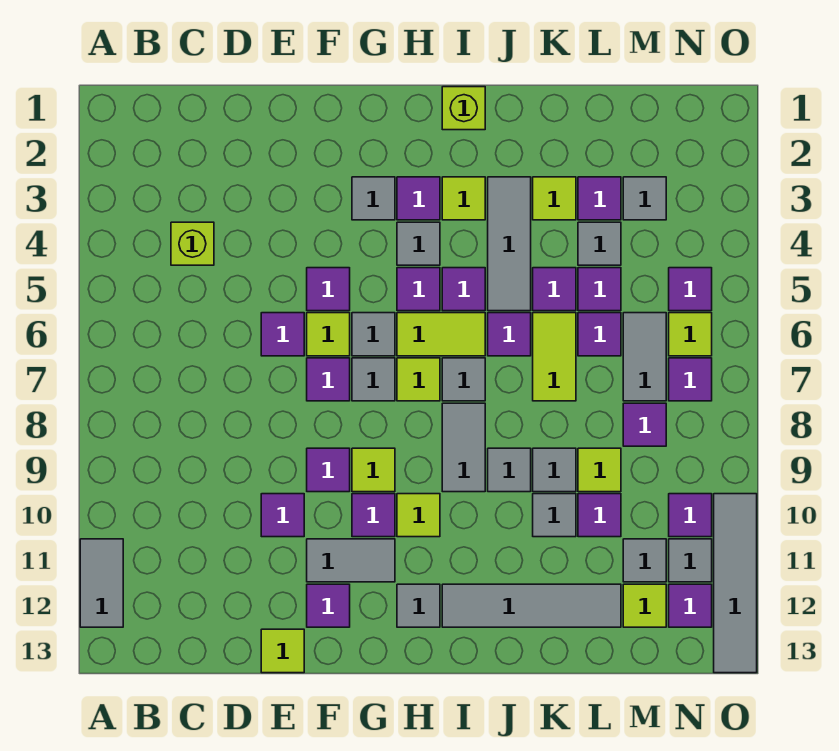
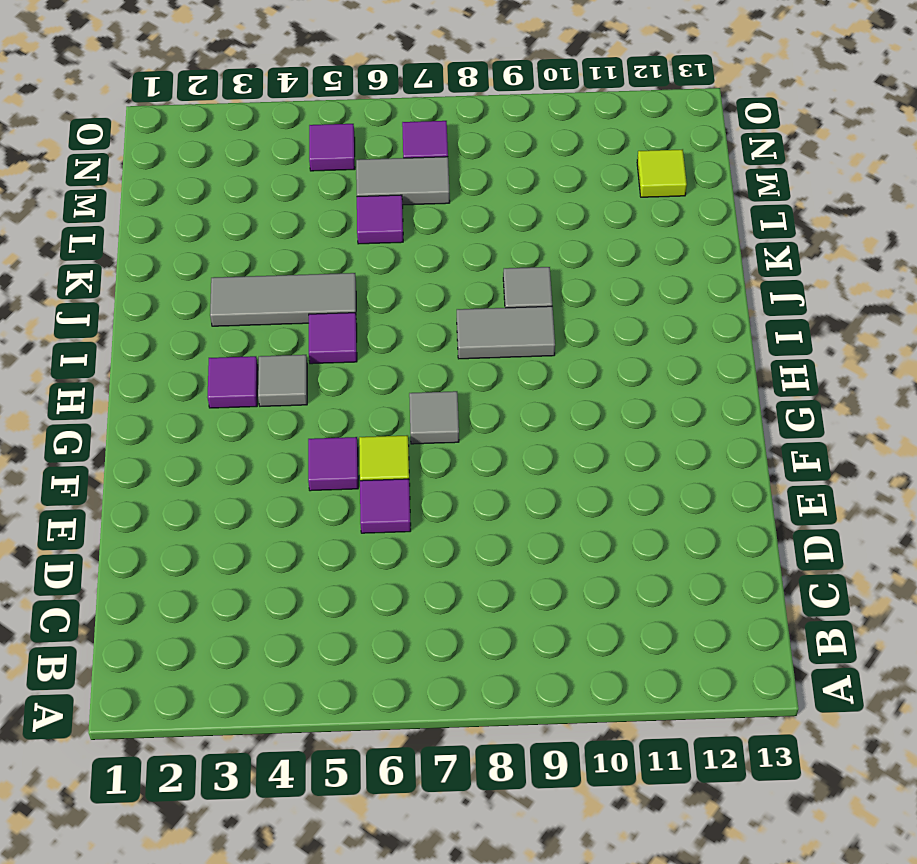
none -> grey 1x2 tile [80,539,123,627]
none -> lime 1x1 brick [171,222,214,265]
none -> purple 1x1 tile [261,494,304,537]
none -> lime 1x1 tile [261,629,304,673]

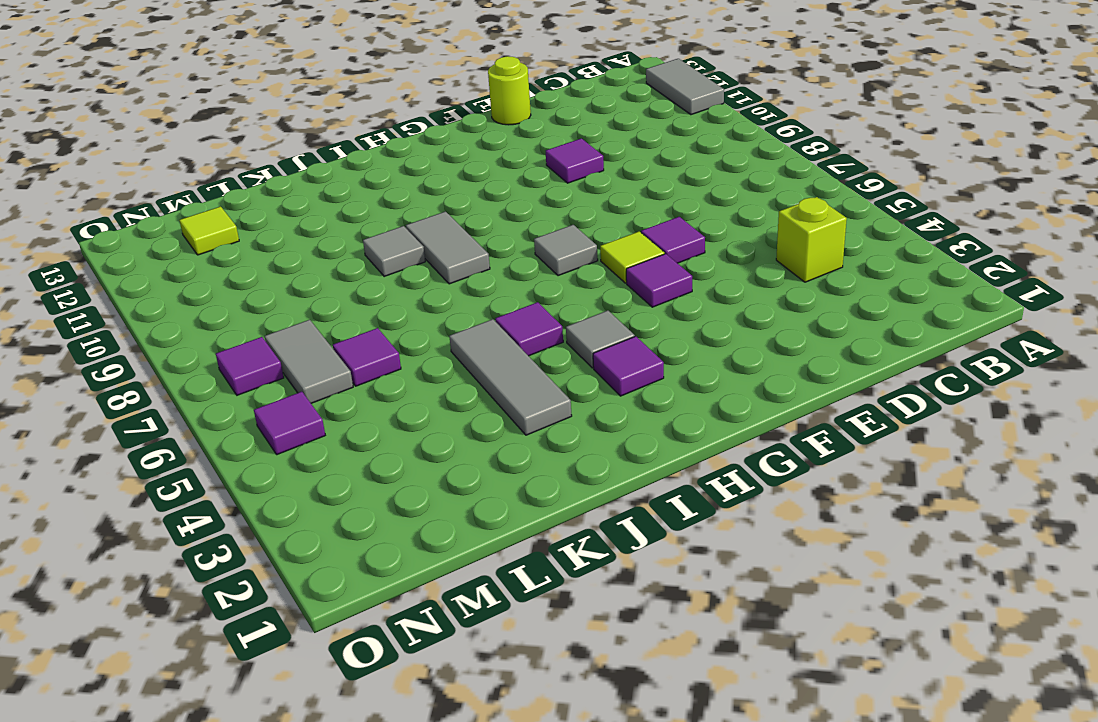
lime 1x1 round brick [488,56,531,125] -> lime 1x1 tile [261,629,304,673]
none -> purple 1x1 tile [307,358,350,401]
none -> purple 1x1 tile [307,448,350,492]
none -> grey 1x2 tile [307,539,395,582]
none -> purple 1x1 tile [307,584,350,627]

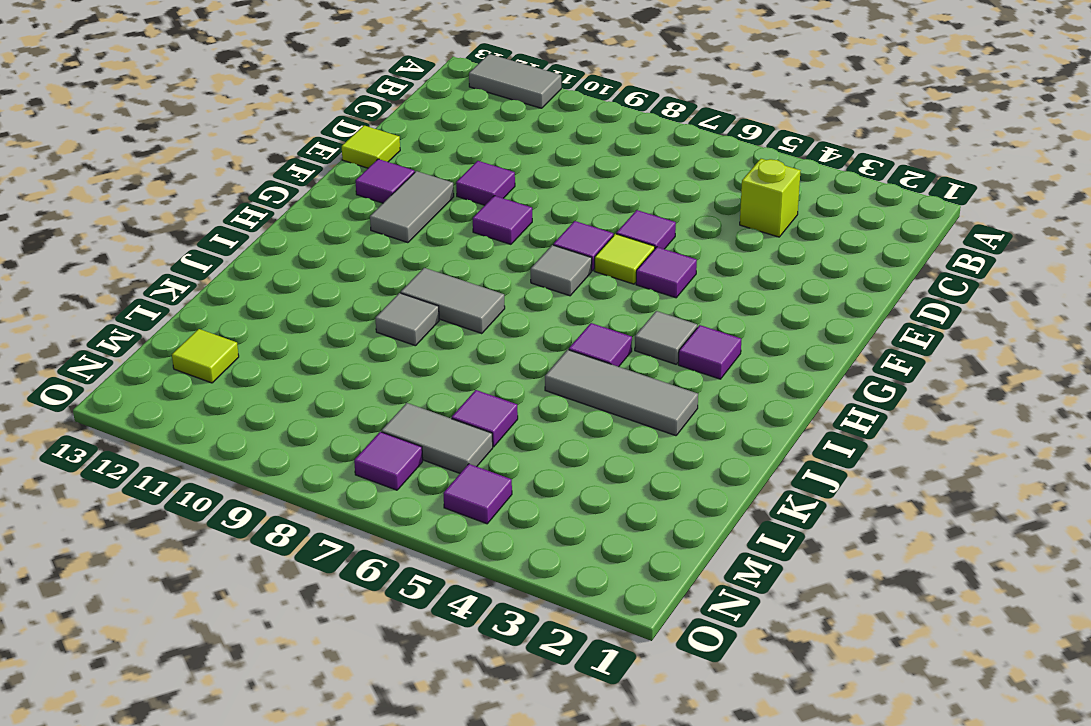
none -> grey 1x1 tile [352,177,395,220]
none -> grey 1x1 tile [352,313,395,356]
none -> lime 1x1 tile [352,448,395,492]
none -> purple 1x1 tile [352,494,395,537]

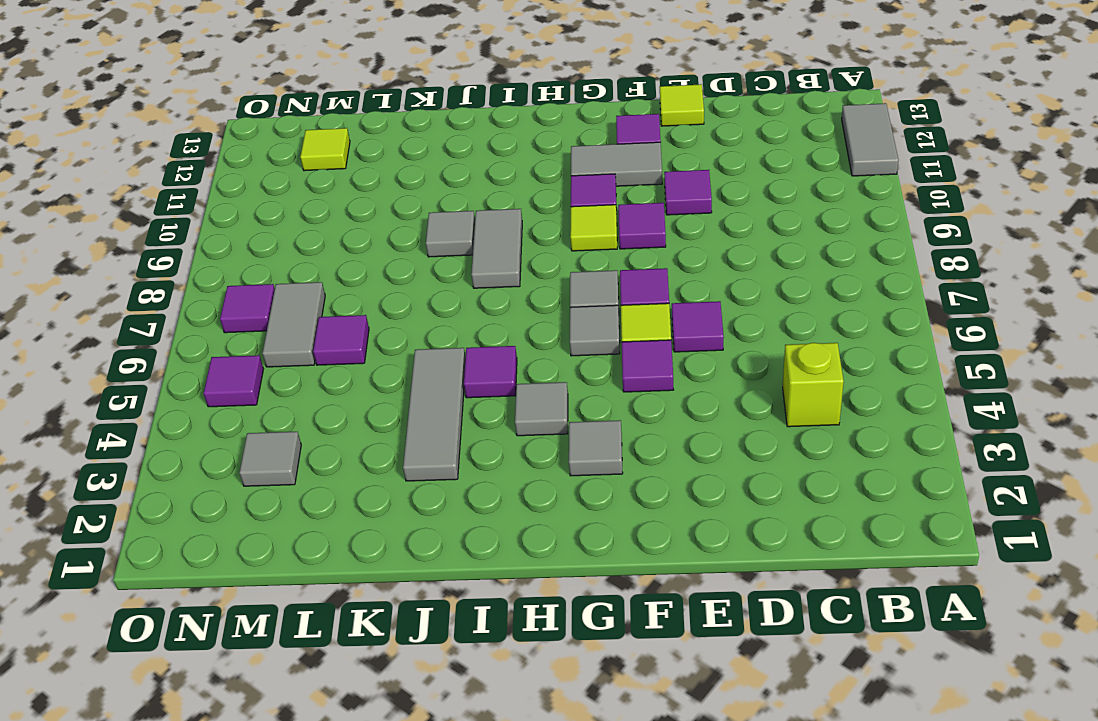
none -> purple 1x1 tile [397,177,440,220]
none -> purple 1x1 tile [397,268,440,311]
none -> lime 1x2 tile [397,313,485,356]
none -> lime 1x1 tile [397,358,440,401]

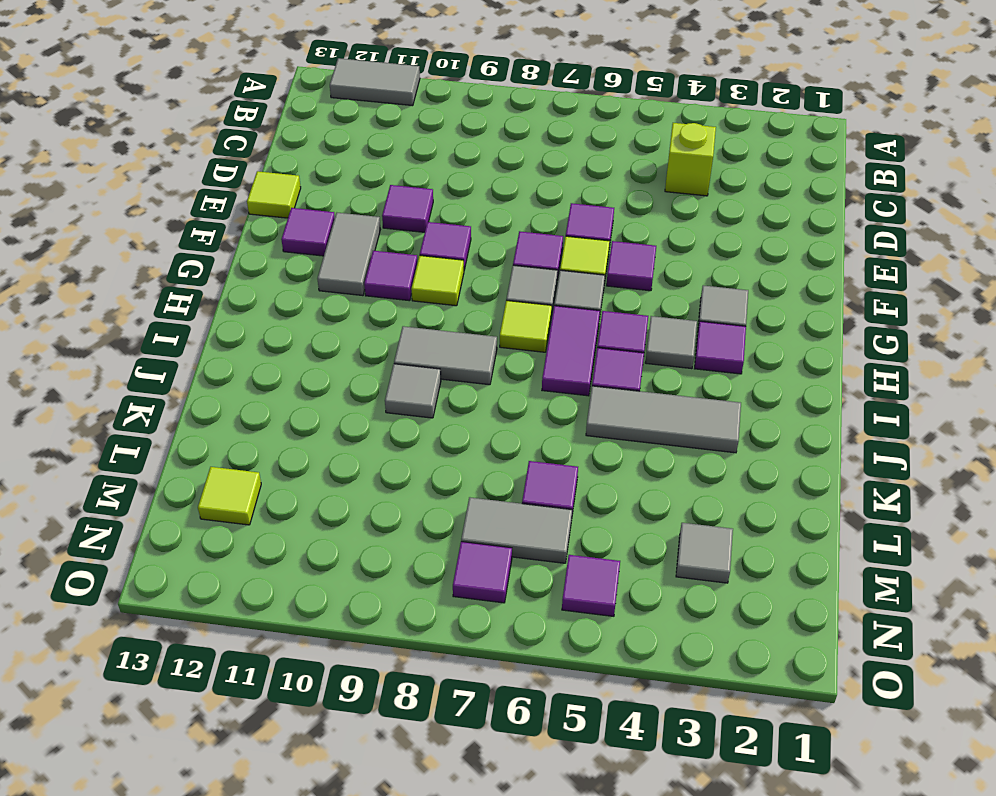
purple 1x2 tile [542,306,600,396] -> lime 1x2 tile [397,313,485,356]
none -> lime 1x1 tile [397,494,440,537]
none -> grey 1x1 tile [397,584,440,627]
none -> lime 1x1 brick [442,87,485,130]
none -> lime 1x1 tile [442,177,485,220]

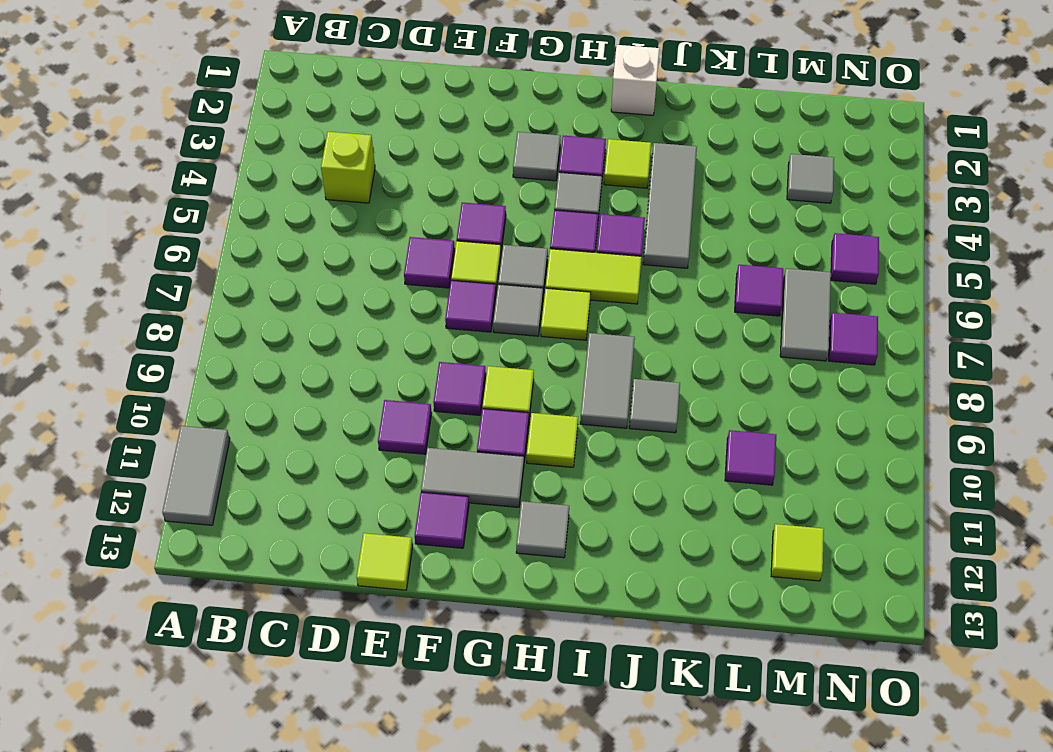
white 1x1 brick [611,45,659,115] -> lime 1x1 brick [442,87,485,130]
none -> grey 1x1 tile [442,358,485,401]
none -> grey 1x4 tile [442,584,621,627]
none -> purple 1x1 tile [488,313,531,356]
none -> lime 1x1 tile [533,177,576,220]

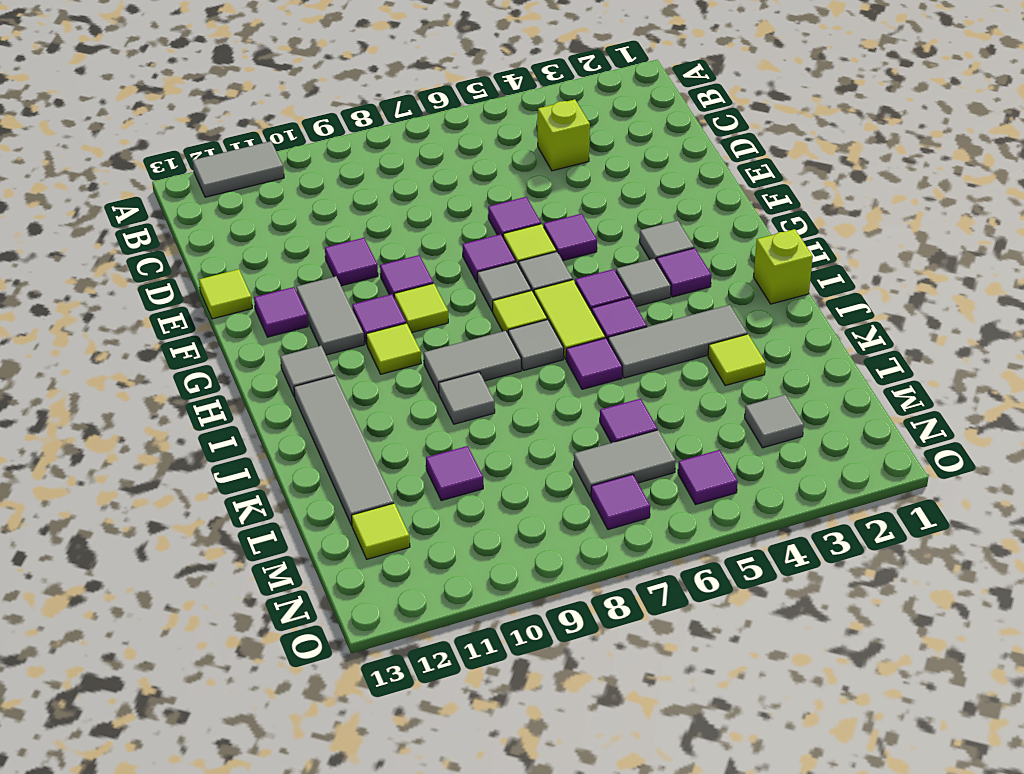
none -> lime 1x1 tile [442,177,485,220]
none -> purple 1x1 tile [533,268,576,311]
none -> lime 1x2 tile [533,313,576,401]
none -> grey 1x1 tile [533,448,576,492]

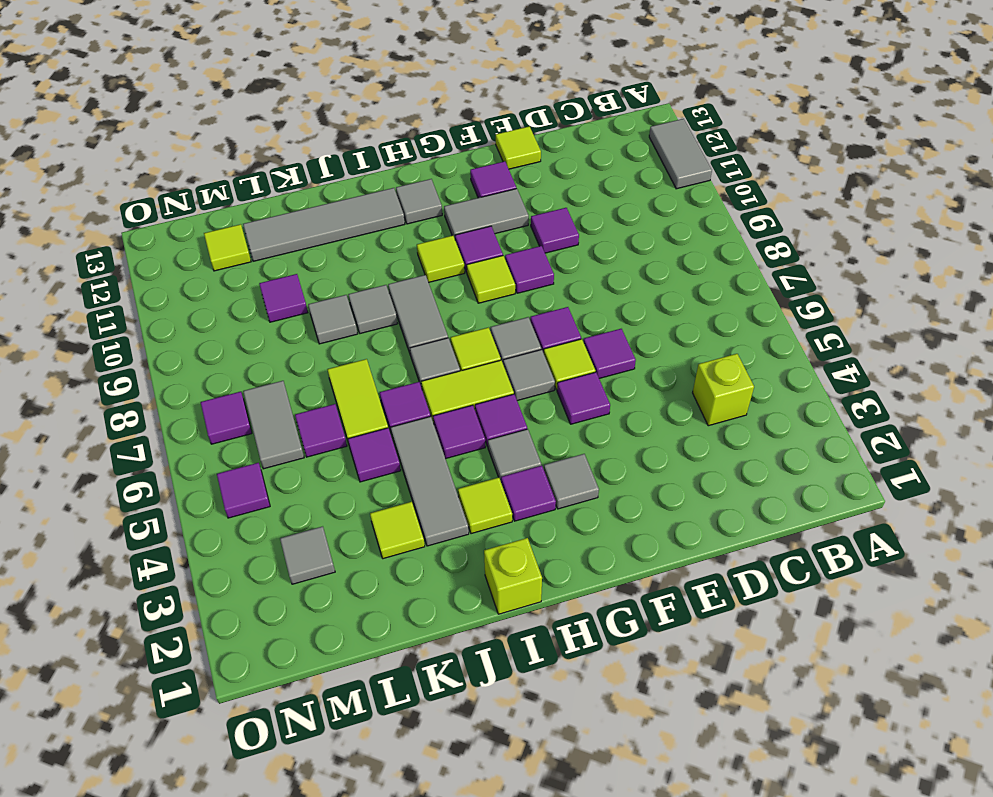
none -> grey 1x1 tile [533,494,576,537]
none -> purple 1x1 tile [578,177,621,220]
none -> grey 1x1 tile [578,222,621,265]
none -> purple 1x1 tile [578,268,621,311]

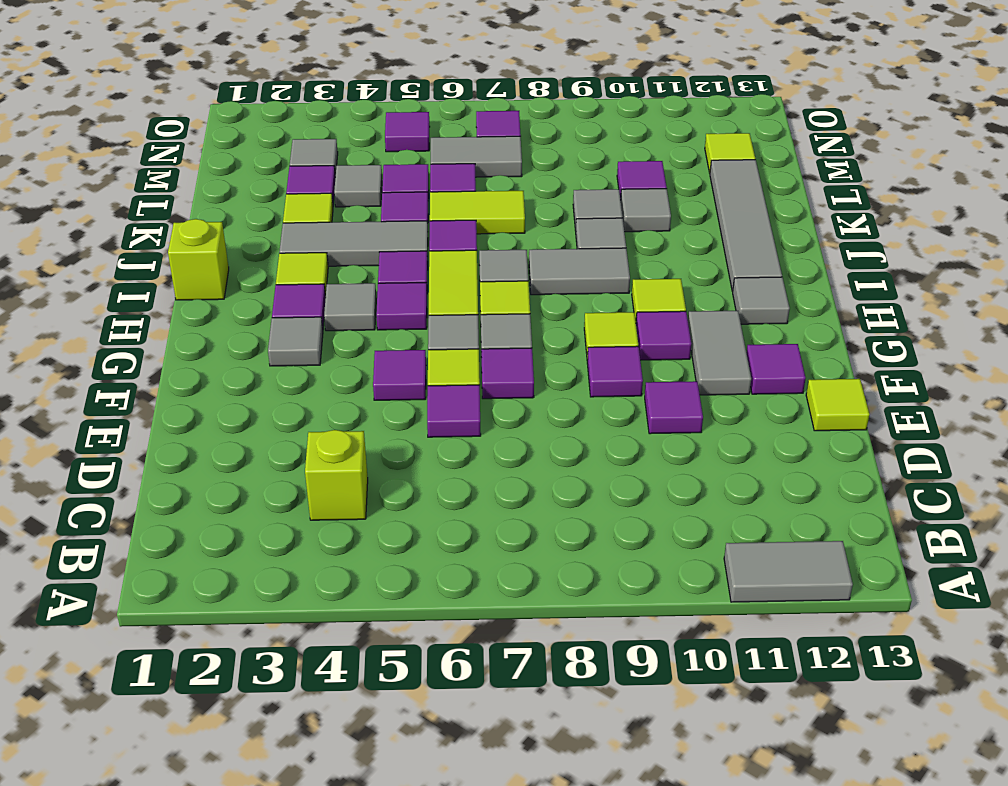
none -> lime 1x1 tile [578,448,621,492]
none -> purple 1x1 tile [623,403,666,446]
none -> grey 1x1 tile [623,539,666,582]
none -> lime 1x1 tile [669,313,712,356]

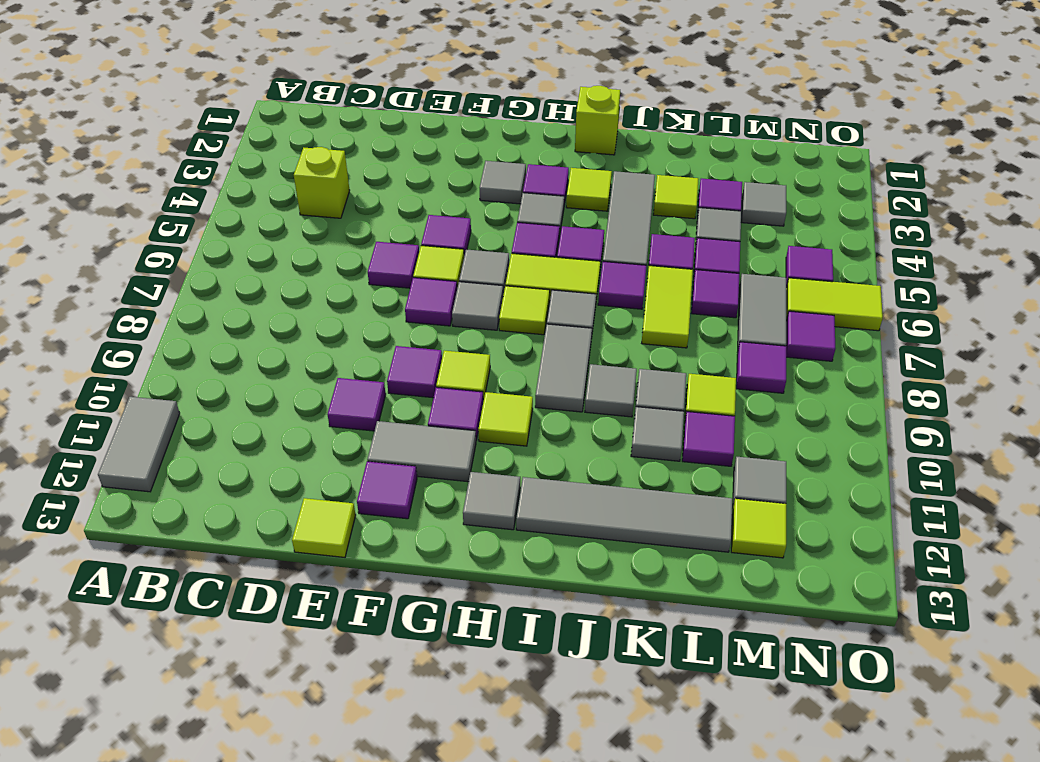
lime 1x2 tile [786,278,883,331] -> lime 1x1 tile [669,313,712,356]
none -> purple 1x1 tile [669,494,712,537]
none -> grey 1x1 tile [669,539,712,582]
none -> purple 1x1 tile [669,584,712,627]
none -> grey 1x4 tile [714,494,757,673]

